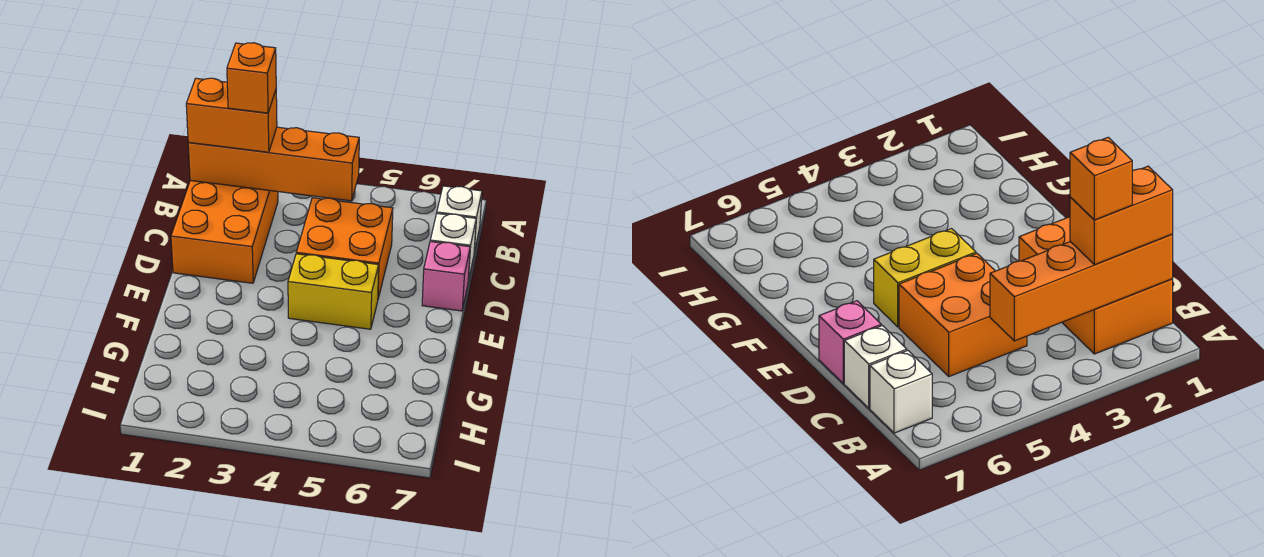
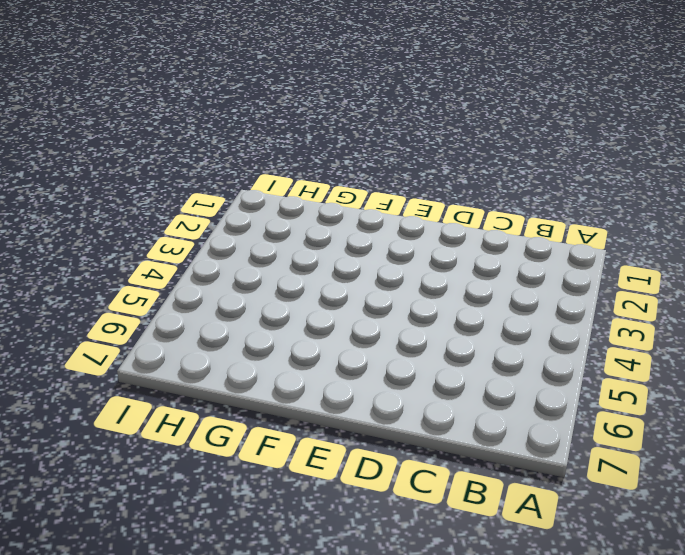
none -> orange 2x3 brick [171,180,278,283]
none -> white 1x1 brick [437,186,482,252]

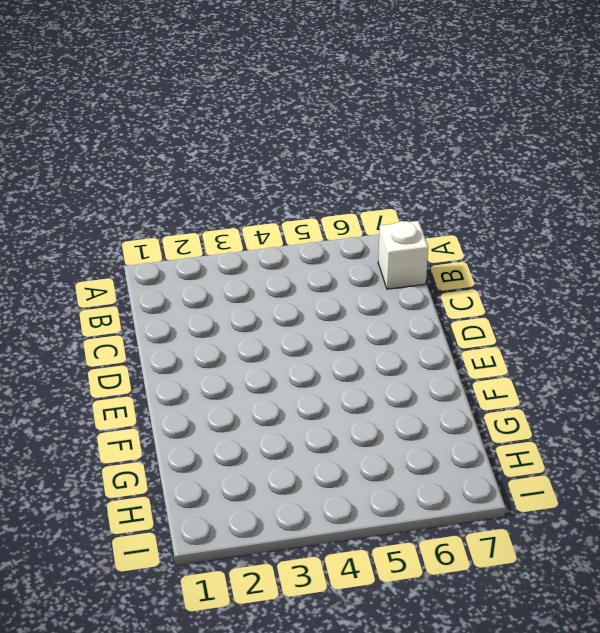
none -> orange 2x3 brick [171,180,278,283]
none -> orange 2x2 brick [296,198,393,298]

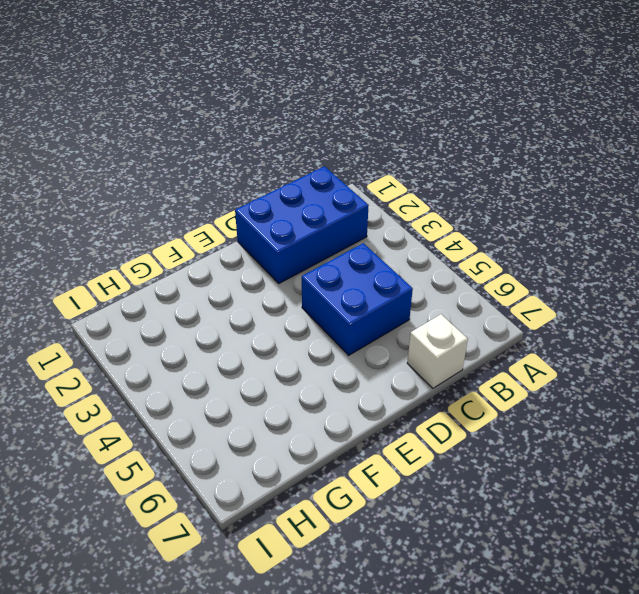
blue 2x3 brick [235,166,369,283] -> orange 2x3 brick [171,180,278,283]
blue 2x2 brick [302,243,413,355] -> orange 2x2 brick [296,198,393,298]
none -> white 1x1 brick [437,186,482,252]
none -> pink 1x1 brick [422,242,470,311]

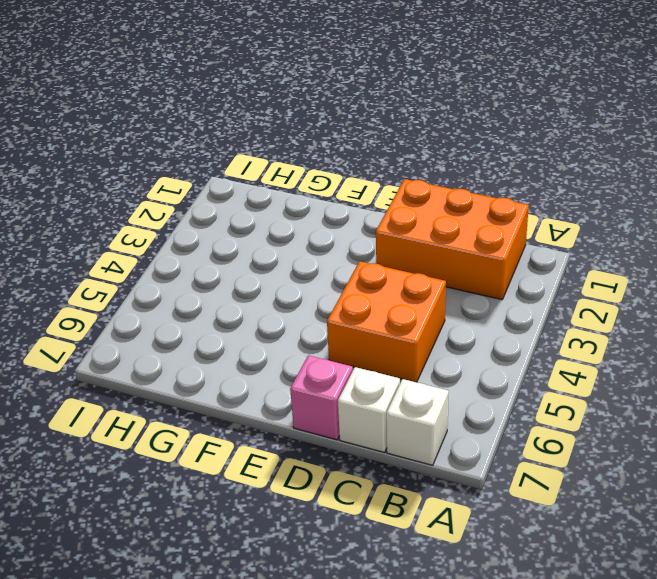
none -> yellow 1x2 brick [288,254,379,329]
none -> orange 1x4 brick [188,127,359,201]

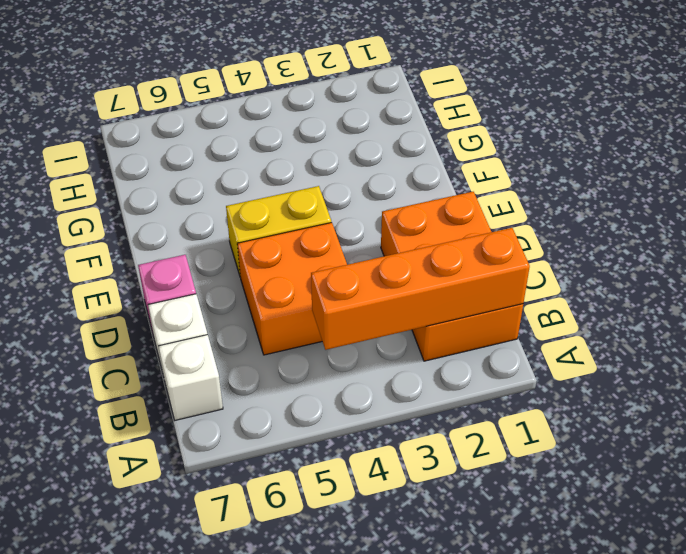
none -> orange 1x2 brick [186,78,277,152]
none -> orange 1x1 brick [227,43,276,113]

